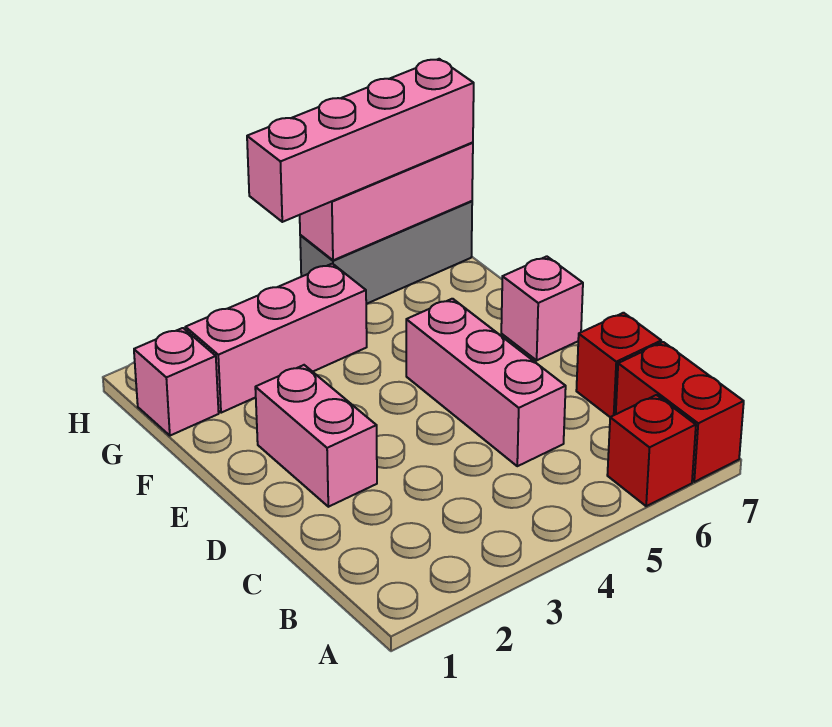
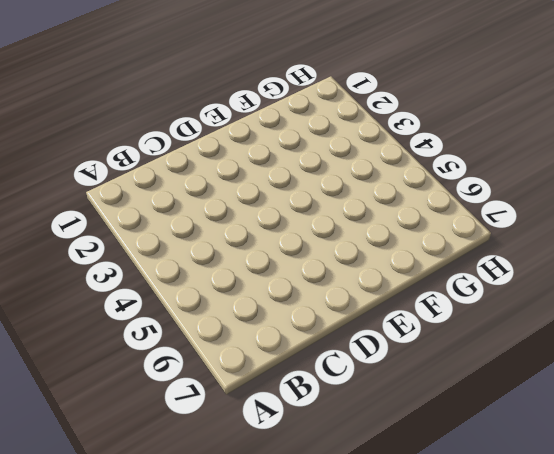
none -> red 1x1 brick [607,395,696,506]
none -> red 1x2 brick [616,342,744,482]

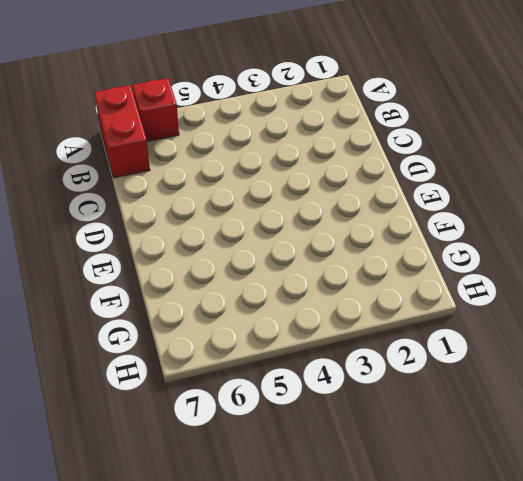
none -> pink 1x3 brick [406,299,566,466]
none -> red 1x1 brick [576,313,661,417]

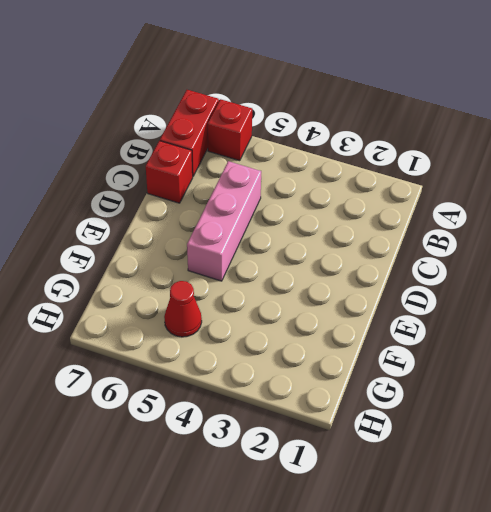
red 1x1 cone [164,281,202,337] -> none
none -> pink 1x2 brick [255,365,377,507]
none -> pink 1x1 brick [501,256,583,360]

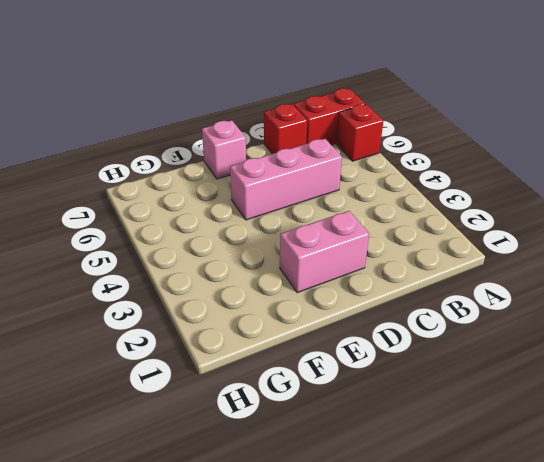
none -> pink 1x1 brick [134,328,219,436]
none -> pink 1x3 brick [185,264,367,413]

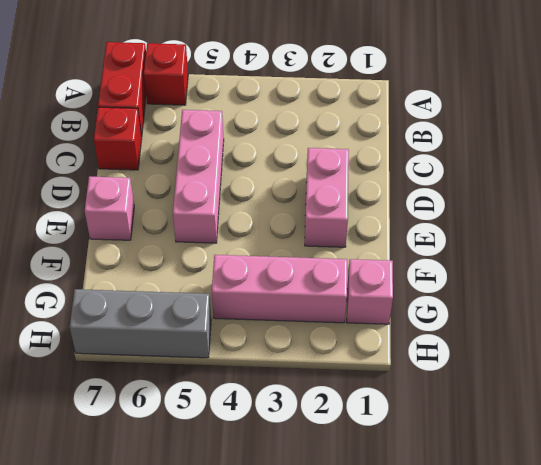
none -> pink 1x3 brick [300,142,473,260]
none -> pink 1x4 brick [247,59,474,222]

